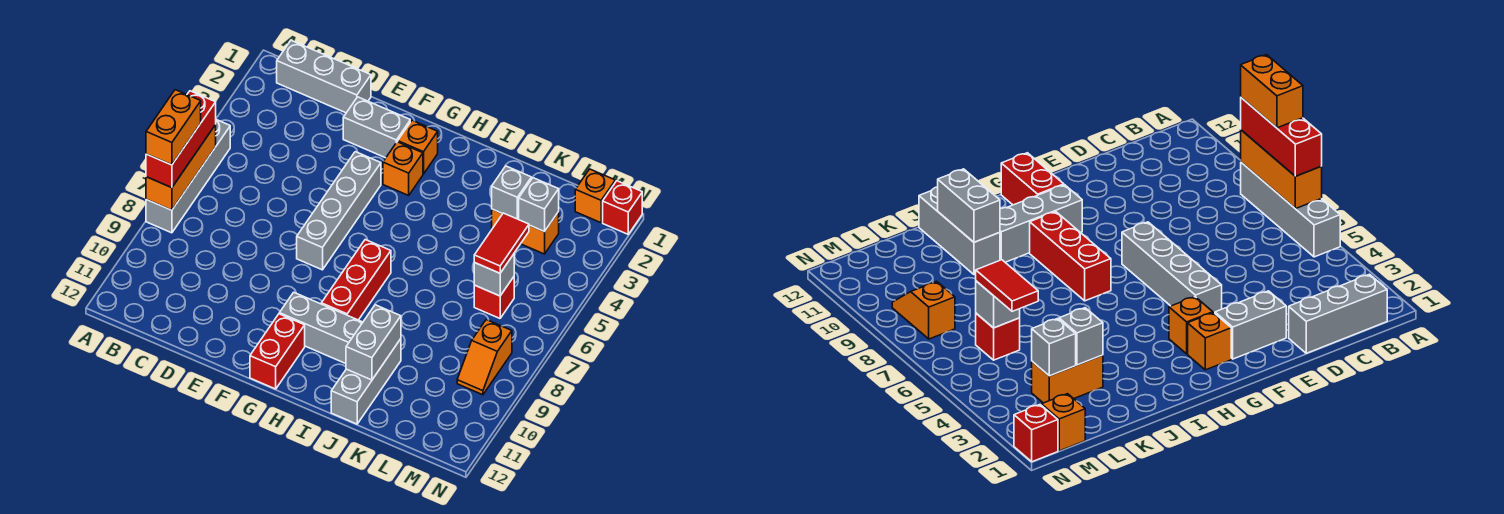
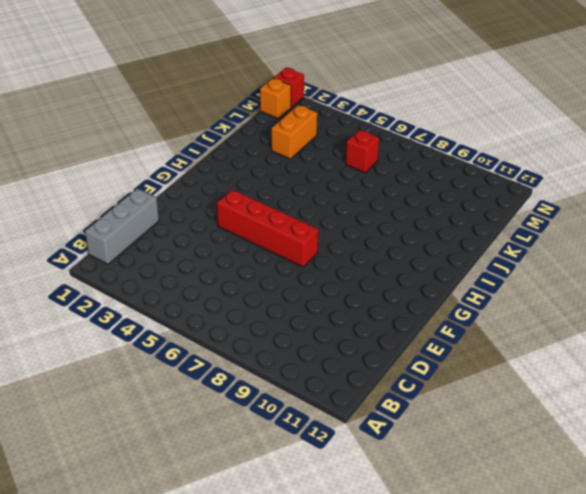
red 1x4 brick [217,190,318,267] -> grey 1x4 brick [297,152,381,270]
none -> grey 1x4 brick [146,120,230,233]
none -> grey 1x2 brick [343,97,410,158]
none -> orange 1x1 brick [398,120,438,174]

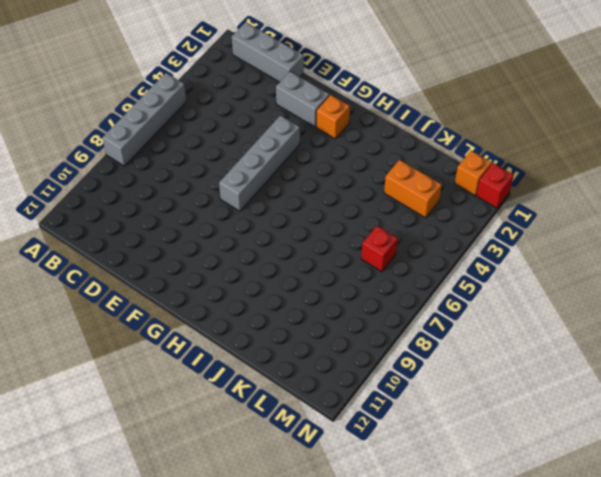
none -> orange 1x1 brick [383,142,423,195]
none -> grey 1x3 brick [279,292,363,364]
none -> red 1x2 brick [250,314,305,389]

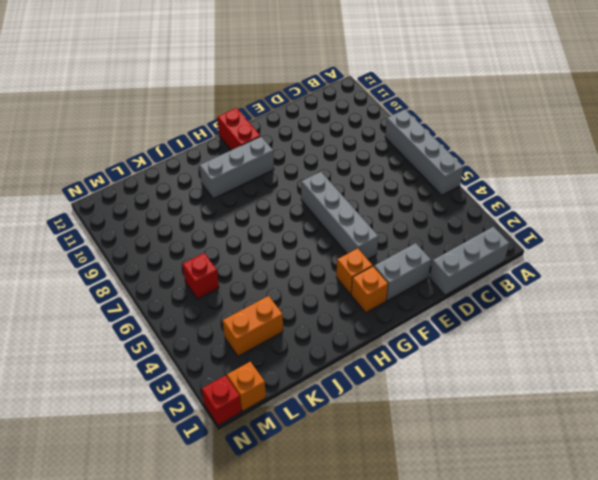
none -> red 1x3 brick [321,240,391,320]
none -> grey 1x3 brick [331,339,401,424]
none -> orange 1x2 slope [457,320,512,395]

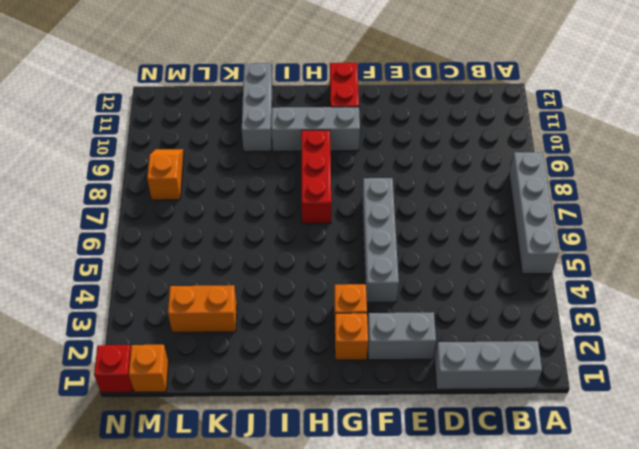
none -> red 1x1 brick [474,277,514,318]
none -> orange 1x3 brick [146,125,216,210]
none -> grey 1x2 brick [346,305,401,380]

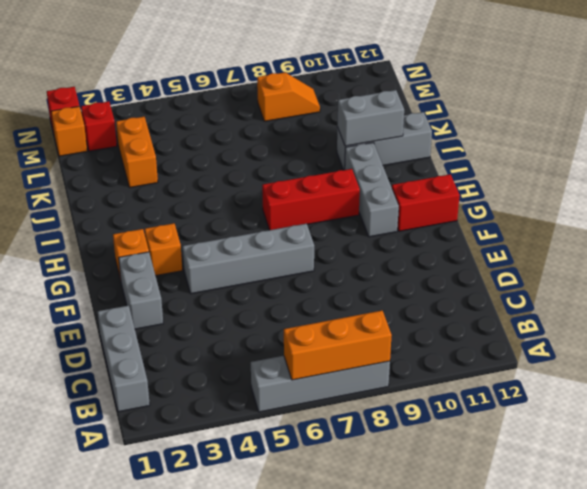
red 1x1 brick [81,102,117,151] -> red 1x1 brick moved to [474,277,514,318]
none -> grey 1x1 brick [492,166,531,219]
none -> grey 1x1 brick [519,178,559,232]
none -> grey 1x1 brick [474,254,514,296]

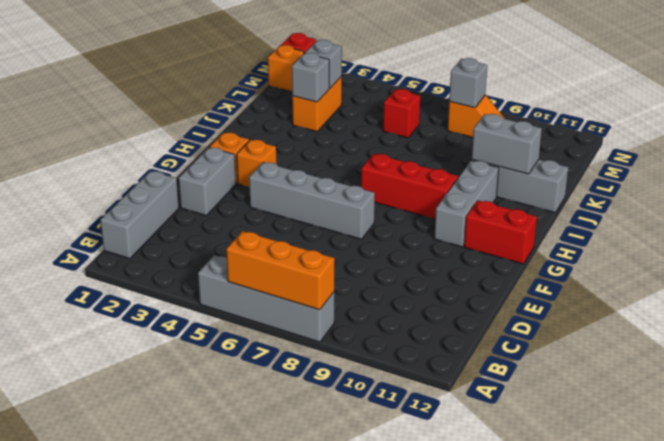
grey 1x1 brick [449,58,487,108] -> grey 1x1 brick moved to [474,254,514,296]
none -> red 1x3 brick [146,91,216,188]
none -> red 1x2 tile [474,213,529,273]
none -> orange 1x2 brick [146,90,201,165]

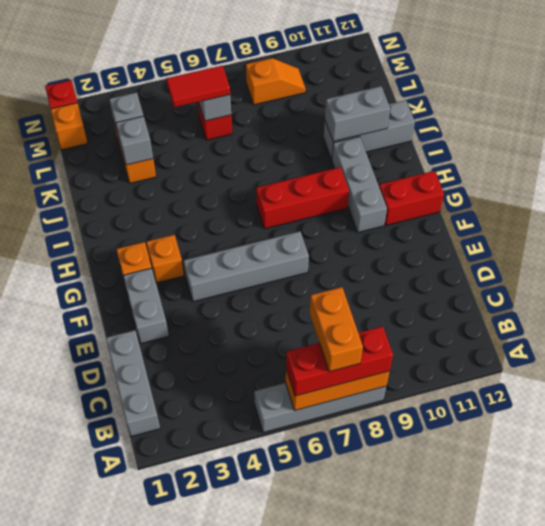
orange 1x2 brick [310,287,363,372] -> orange 1x2 brick turned to [146,90,201,165]

